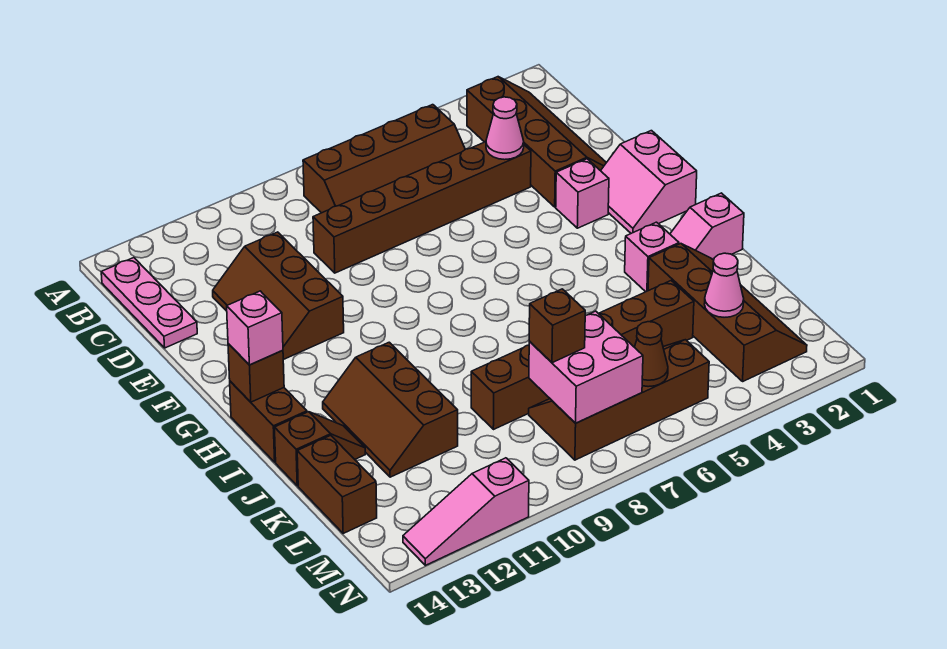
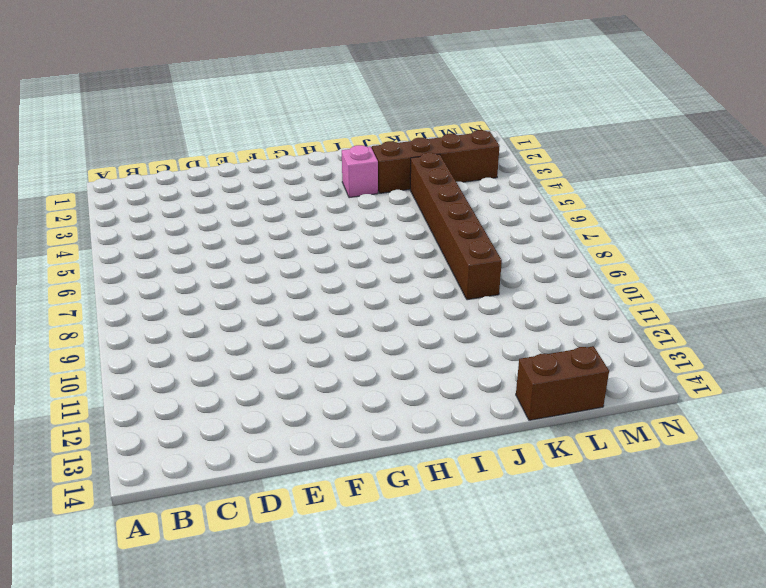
none -> brown 2x4 slope [467,77,606,207]
none -> brown 2x4 slope [303,105,465,213]
none -> pink 1x3 plate [101,258,197,348]

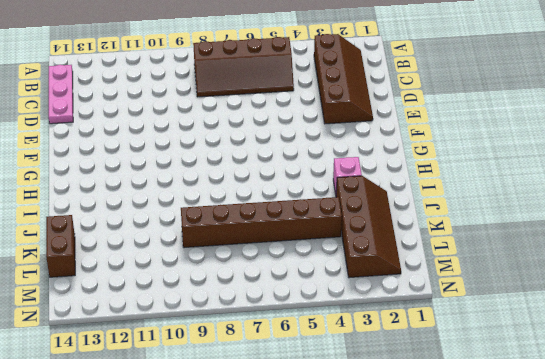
none -> brown 1x6 brick [313,142,531,273]
none -> brown 2x3 slope [213,232,344,360]
none -> pink 2x2 slope [601,131,697,233]

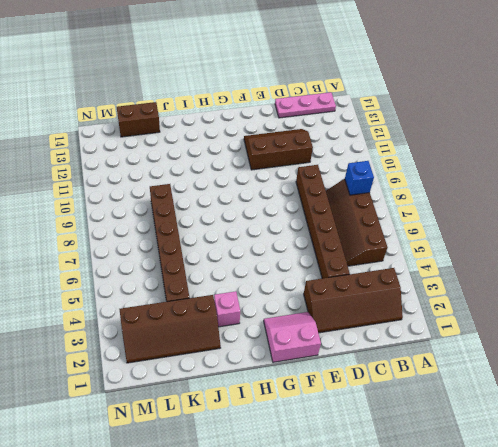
blue 1x1 brick [345,161,374,195] -> none
none -> pink 1x1 brick [556,159,609,228]
none -> brown 1x2 brick [230,381,307,462]
none -> pink 1x2 slope [670,193,744,260]

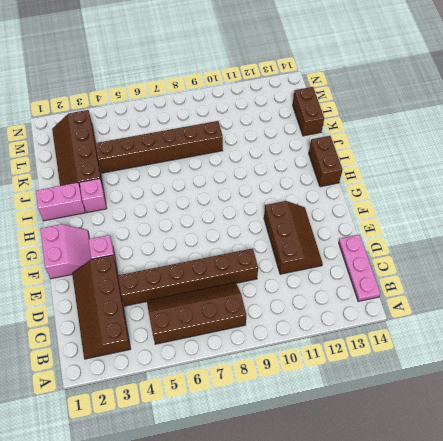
pink 1x2 brick [36,183,85,221] -> pink 1x2 slope [670,193,744,260]
none -> brown 2x3 slope [323,342,458,477]
none -> brown 1x2 slope [275,412,365,486]
none -> brown 2x4 slope [529,340,709,460]

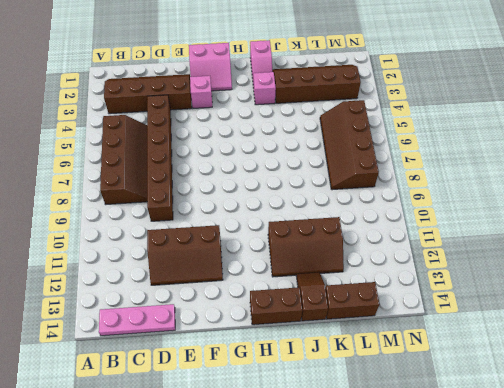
none -> brown 1x6 brick [471,281,694,430]
none -> pink 1x3 slope [403,458,529,565]
none -> pink 1x1 cone [486,97,524,160]

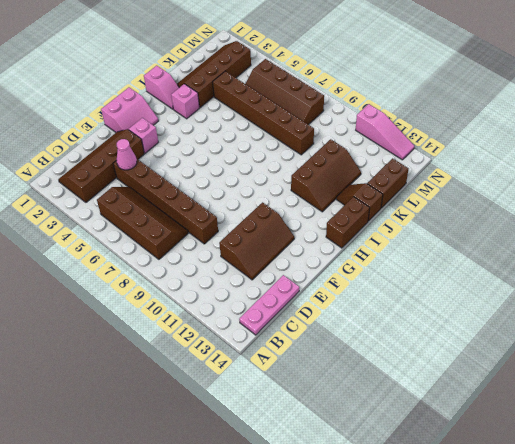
none -> brown 1x1 brick [228,344,284,402]
none -> pink 1x1 cone [705,253,744,317]
none -> pink 2x2 brick [529,311,643,423]

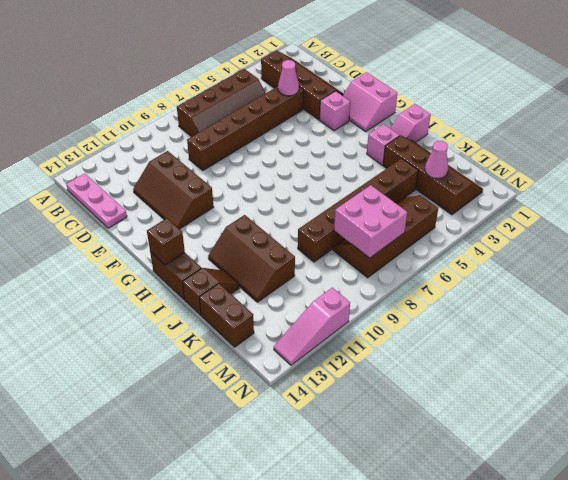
none -> brown 1x1 cone [635,322,668,387]
none -> pink 1x1 brick [227,291,283,365]
none -> brown 1x1 brick [529,289,585,363]

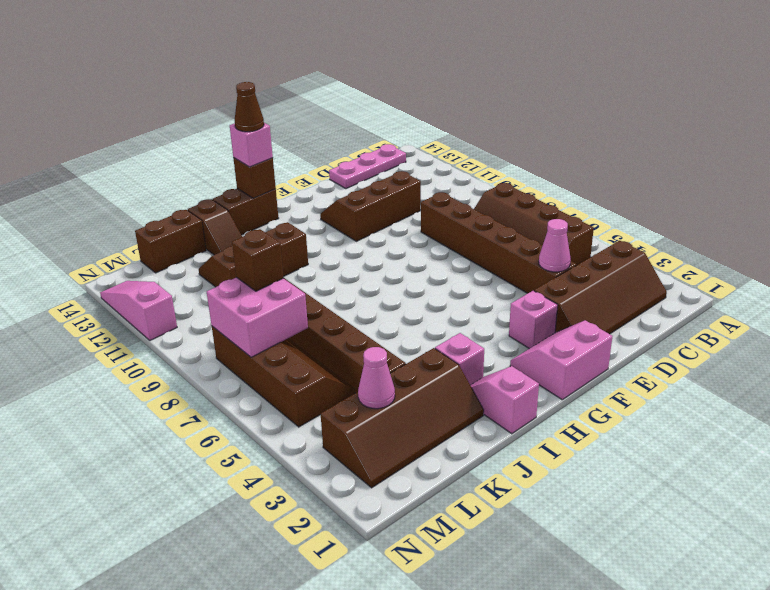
brown 1x1 cone [235,82,264,132] -> brown 1x1 cone moved to [635,322,668,387]

